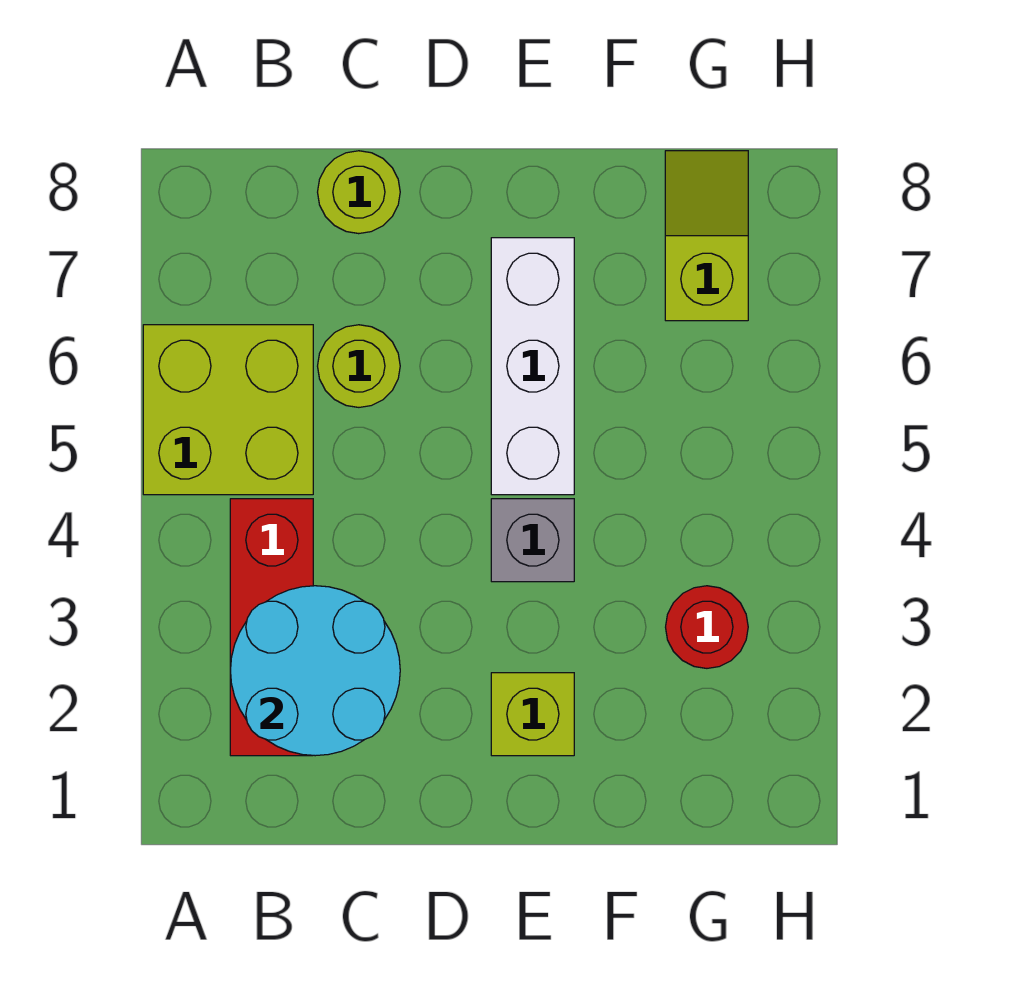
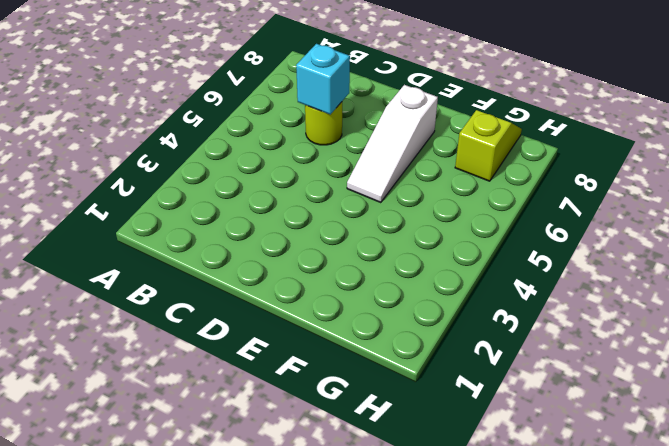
cyan 1x1 brick [296,44,350,114] -> none
white 1x3 slope [347,85,438,202] -> white 1x3 brick [491,238,574,495]
none -> lime 2x2 brick [143,325,313,495]
none -> red 1x3 brick [230,499,313,756]

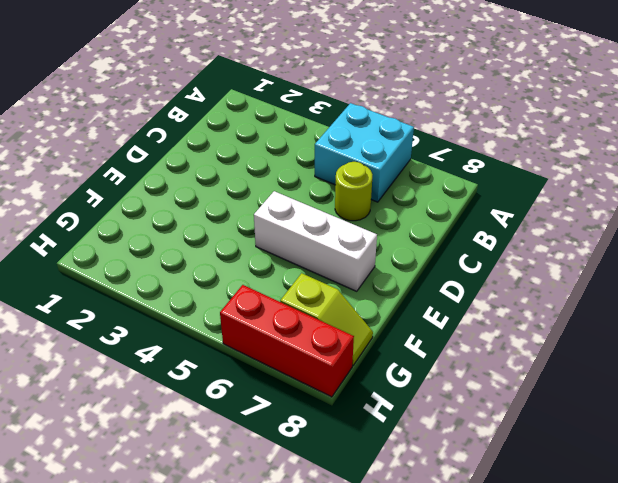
cyan 2x2 brick [315,103,414,202] -> lime 2x2 brick [143,325,313,495]
red 1x3 brick [220,285,354,397] -> red 1x3 brick moved to [230,499,313,756]
none -> lime 1x1 round brick [318,151,400,234]
none -> lime 1x1 brick [491,673,574,756]

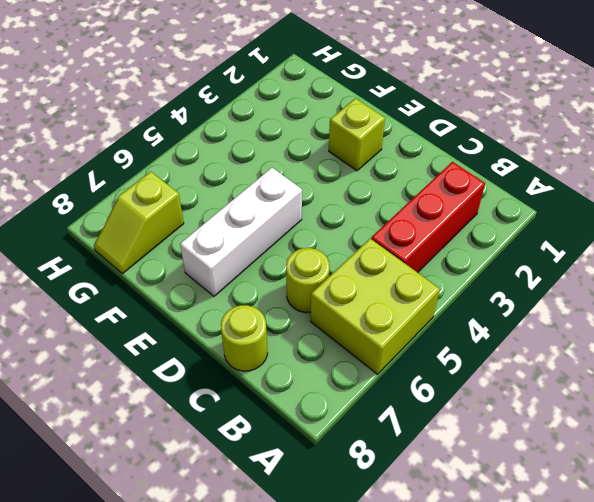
none -> grey 1x1 brick [491,499,574,582]
none -> red 1x1 round brick [666,586,748,668]

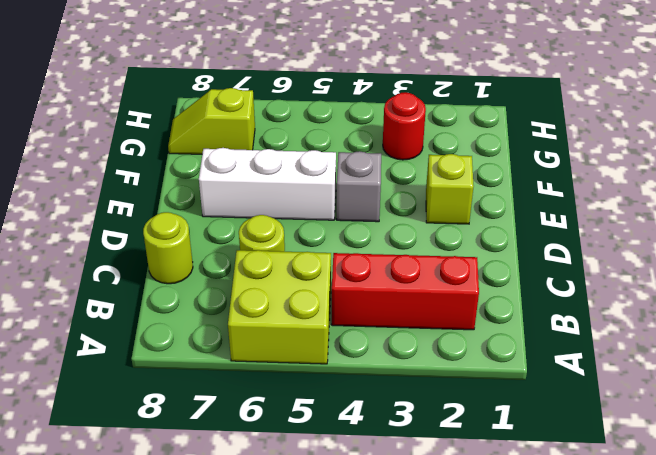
none -> cyan 2x2 round brick [230,586,400,756]

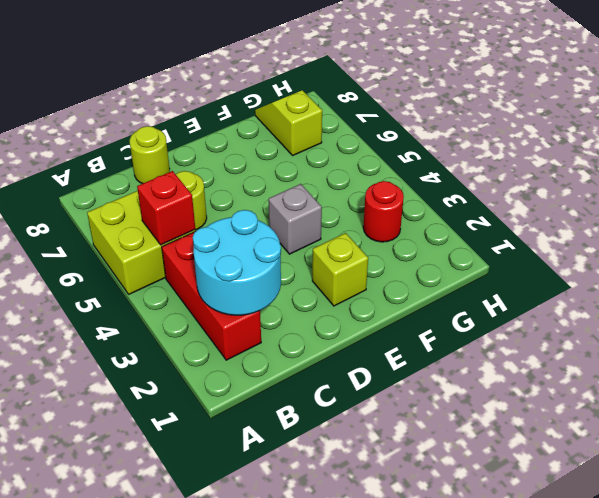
red 1x1 brick [137,171,195,245] -> none
none -> white 1x3 brick [491,238,574,495]

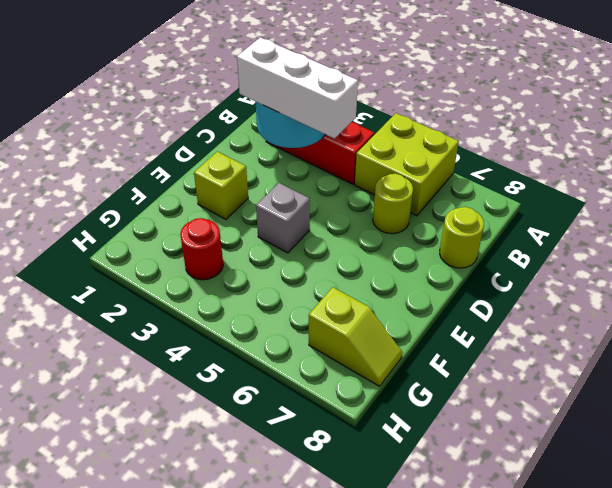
white 1x3 brick [237,38,358,139] -> white 1x3 brick moved to [491,238,574,495]

